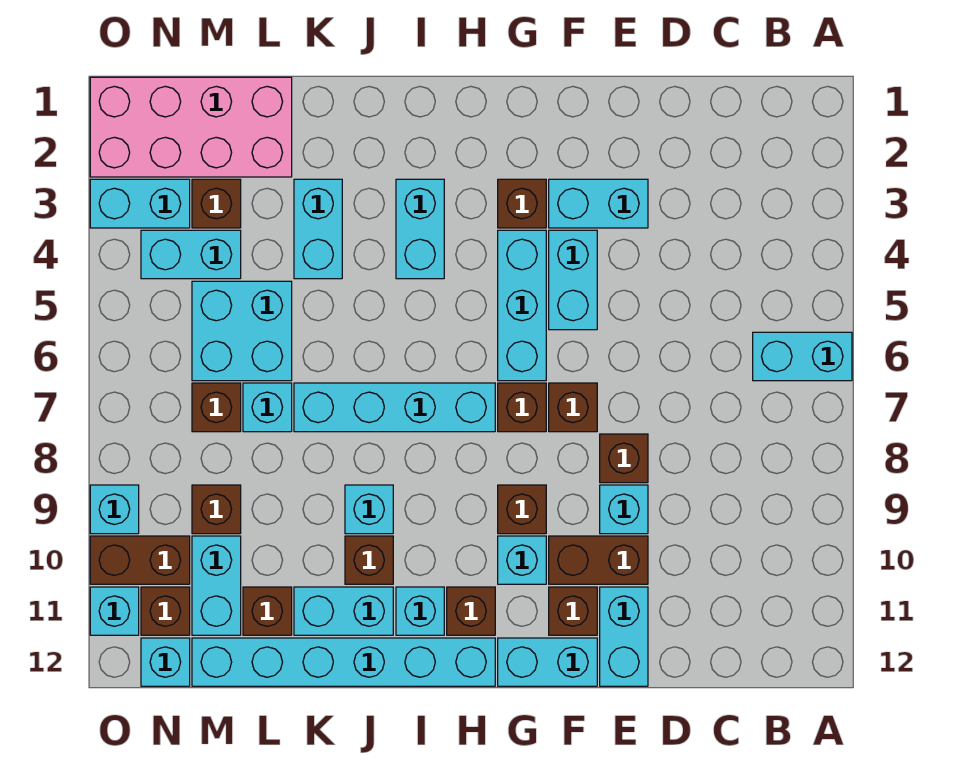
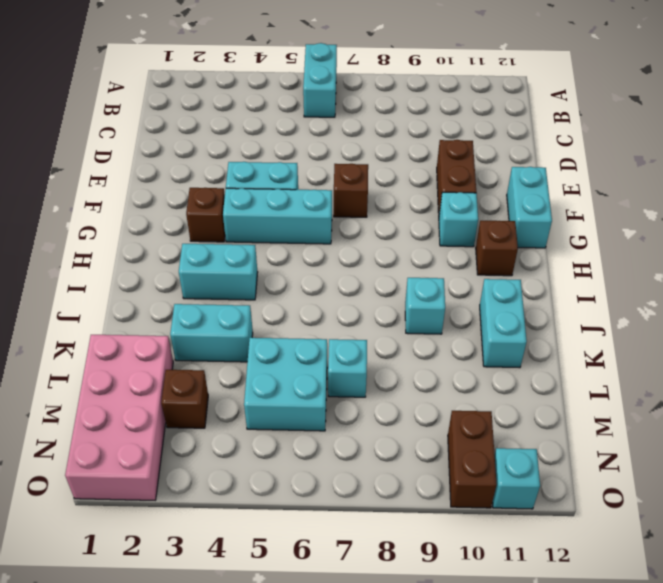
none -> cyan 1x2 brick [549,179,648,228]
none -> brown 1x1 brick [600,434,648,483]
none -> cyan 1x1 brick [600,485,648,534]
none -> cyan 1x2 brick [600,587,648,686]

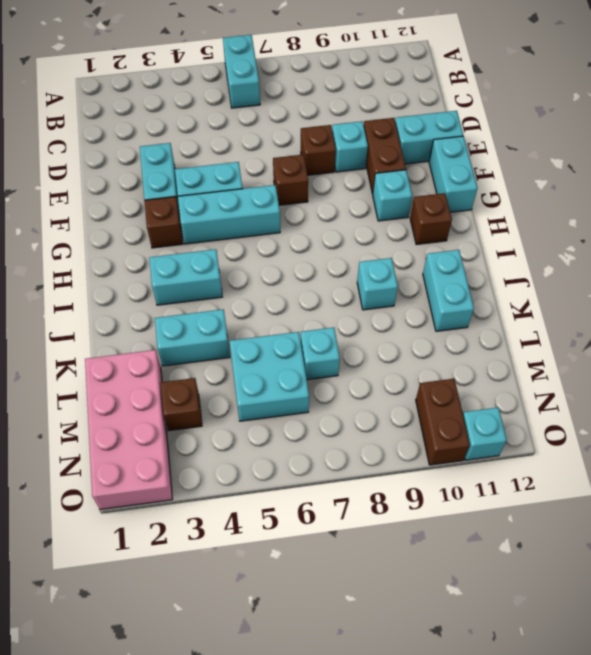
none -> brown 1x1 brick [549,587,597,635]
none -> brown 1x1 brick [498,383,546,432]
none -> brown 1x1 brick [498,485,546,534]
none -> cyan 1x4 brick [294,383,495,432]

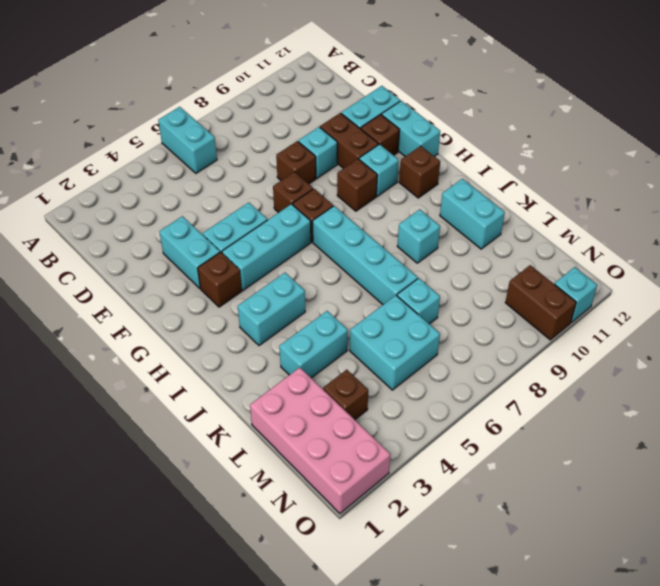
none -> cyan 1x6 brick [192,638,495,686]
none -> cyan 1x1 brick [396,587,444,635]
none -> brown 1x1 brick [345,536,393,584]
none -> brown 1x1 brick [243,587,292,635]

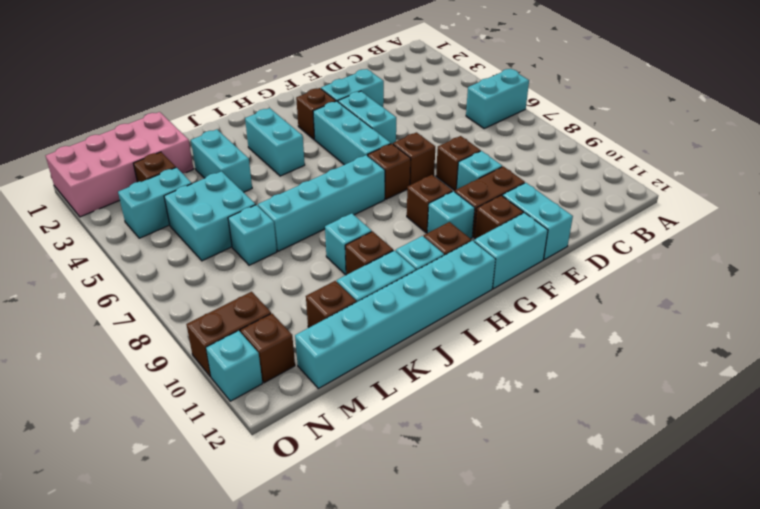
none -> brown 1x1 brick [192,383,241,432]
none -> brown 1x1 brick [192,485,241,534]
none -> cyan 1x2 brick [192,536,241,635]
none -> cyan 1x2 brick [90,179,190,228]

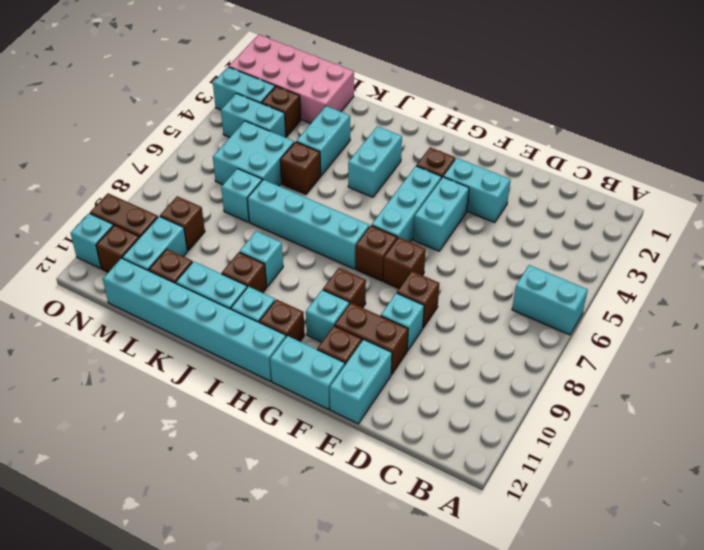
brown 1x1 brick [280,142,321,194] -> brown 1x1 brick moved to [192,383,241,432]
none -> cyan 1x1 brick [141,638,190,686]
none -> cyan 1x1 brick [90,485,139,534]

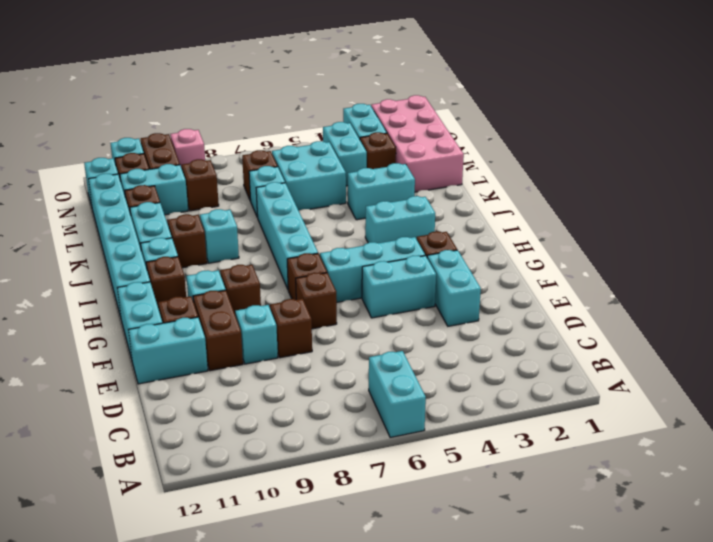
pink 1x1 brick [170,129,205,169] -> cyan 1x1 brick [90,485,139,534]

